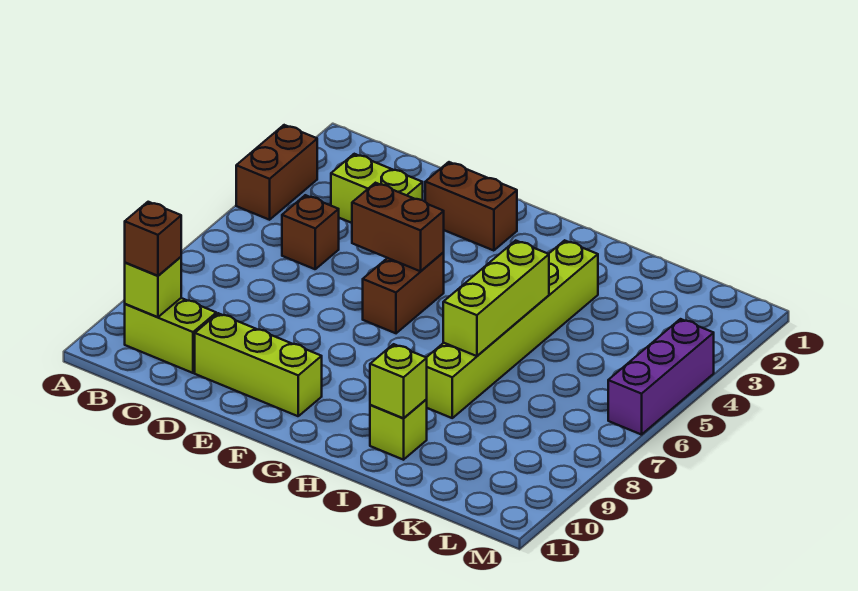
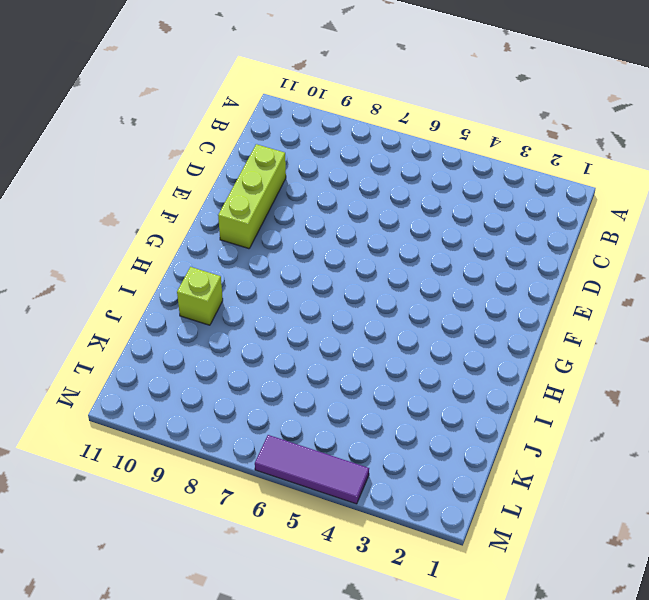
purple 1x3 tile [255,435,369,504] -> purple 1x3 brick [608,319,714,435]
none -> brown 1x2 brick [236,125,317,220]
none -> lime 1x2 brick [125,298,216,373]
none -> lime 1x2 brick [331,154,423,223]

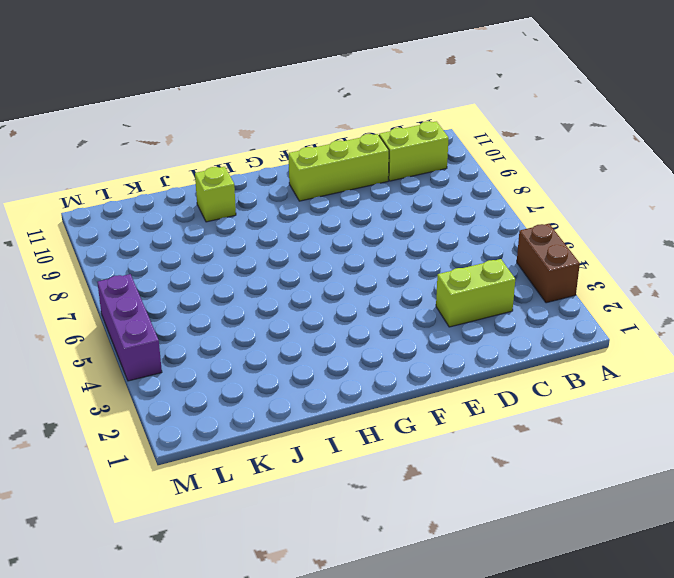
none -> brown 1x1 brick [282,195,339,269]
none -> brown 1x2 brick [425,162,517,251]
none -> brown 1x2 brick [363,252,444,333]

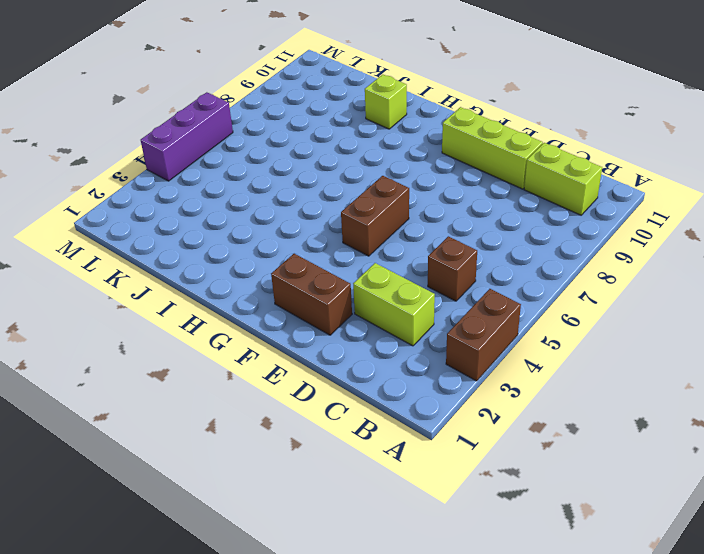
none -> lime 1x6 brick [426,240,598,418]
none -> lime 1x1 brick [125,257,181,317]
none -> brown 1x2 brick [352,183,444,271]

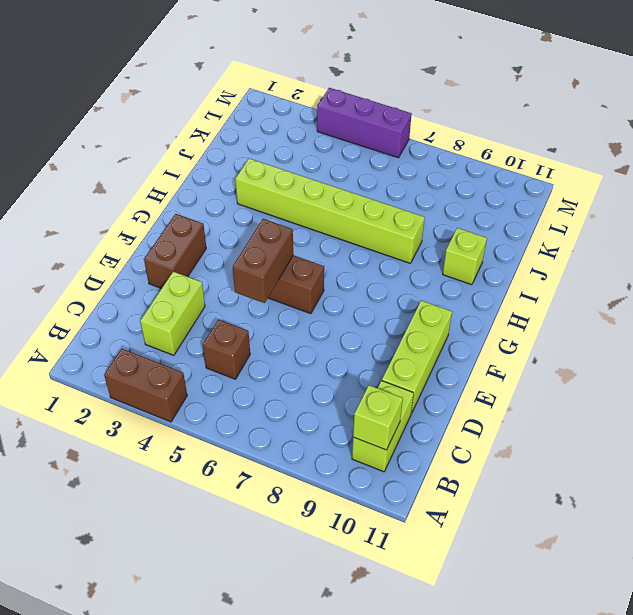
none -> lime 1x3 brick [443,241,549,356]
none -> lime 1x1 brick [370,344,427,418]
none -> brown 1x1 brick [125,202,181,276]

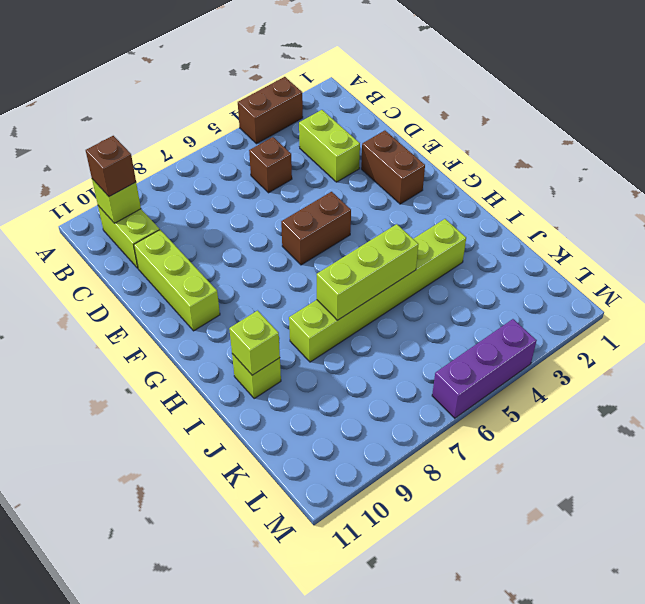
none -> brown 1x2 brick [352,183,444,271]

